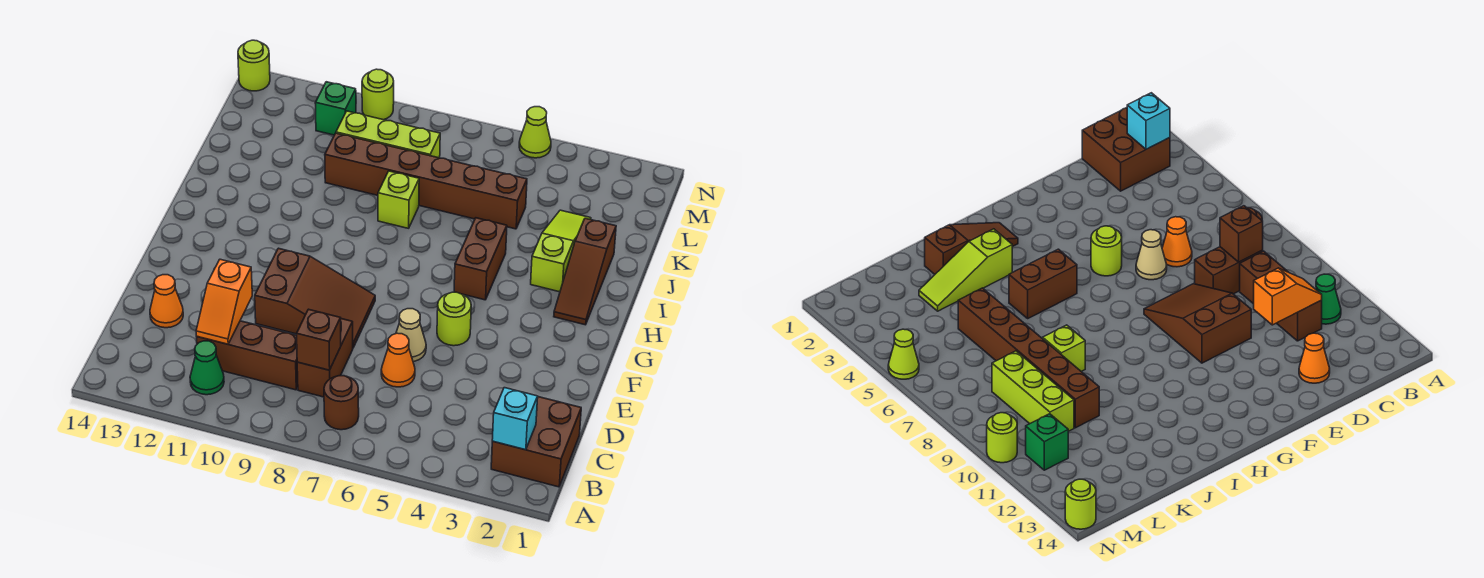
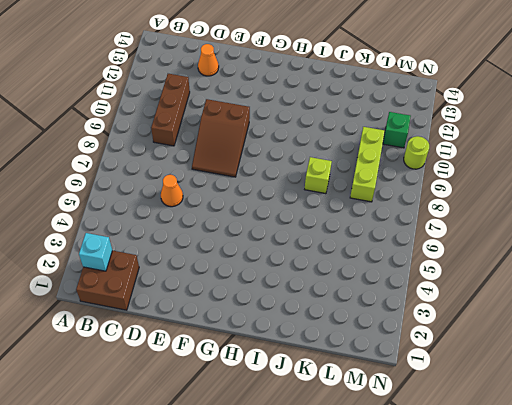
none -> brown 1x1 round brick [324,376,359,430]
none -> green 1x1 cone [190,341,224,395]
none -> brown 1x2 brick [297,319,353,397]

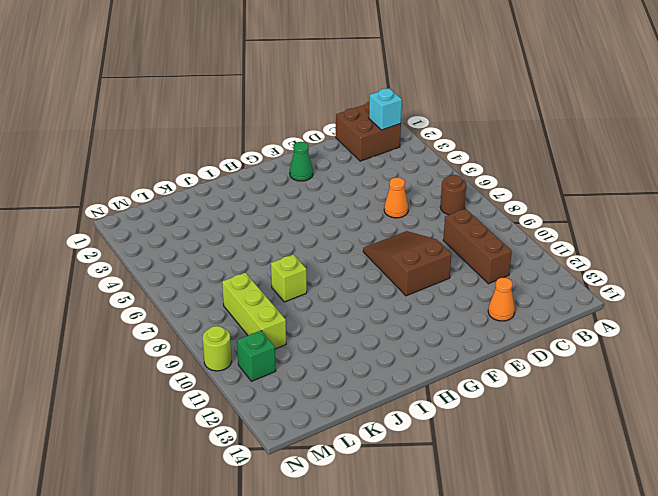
green 1x1 cone [290,142,313,181] -> green 1x1 cone moved to [190,341,224,395]
none -> brown 1x2 brick [297,319,353,397]
none -> tan 1x1 cone [396,309,426,362]
none -> lime 1x1 round brick [437,292,471,346]

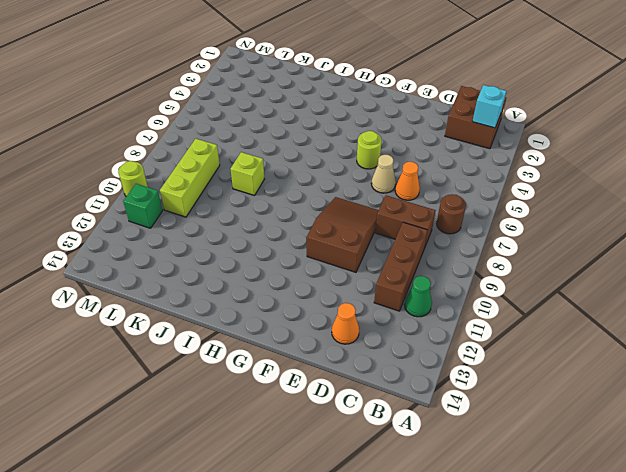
none -> brown 1x3 slope [554,218,616,325]
none -> brown 1x2 brick [454,218,507,300]
none -> lime 1x3 slope [531,210,591,292]

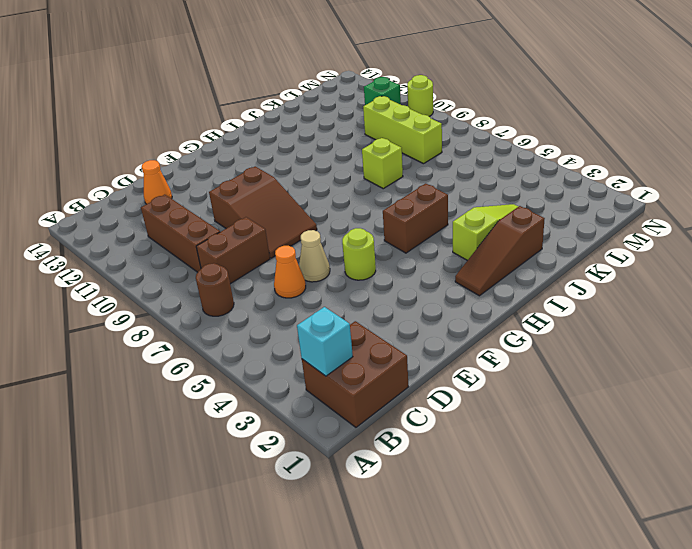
none -> green 1x1 cone [190,341,224,395]
none -> brown 1x6 brick [325,133,527,229]
none -> lime 1x1 cone [519,107,551,158]

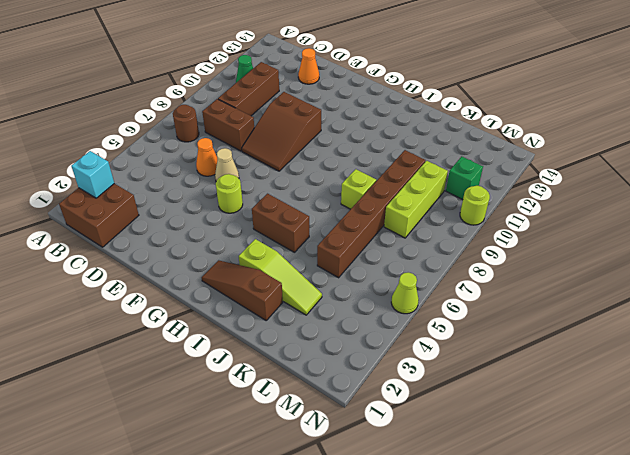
none -> lime 1x1 round brick [238,40,270,91]
none -> brown 1x1 brick [297,309,341,370]
none -> orange 1x2 slope [196,259,252,344]

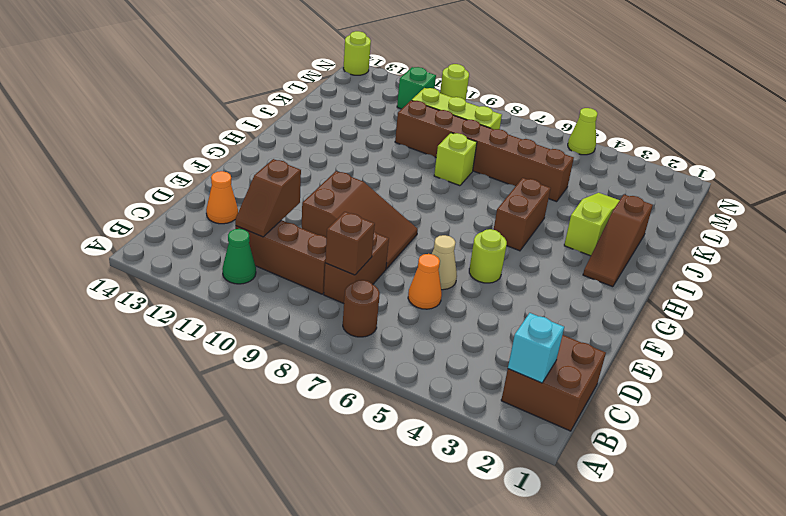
brown 1x2 slope [235,159,301,237] -> orange 1x2 slope [196,259,252,344]

